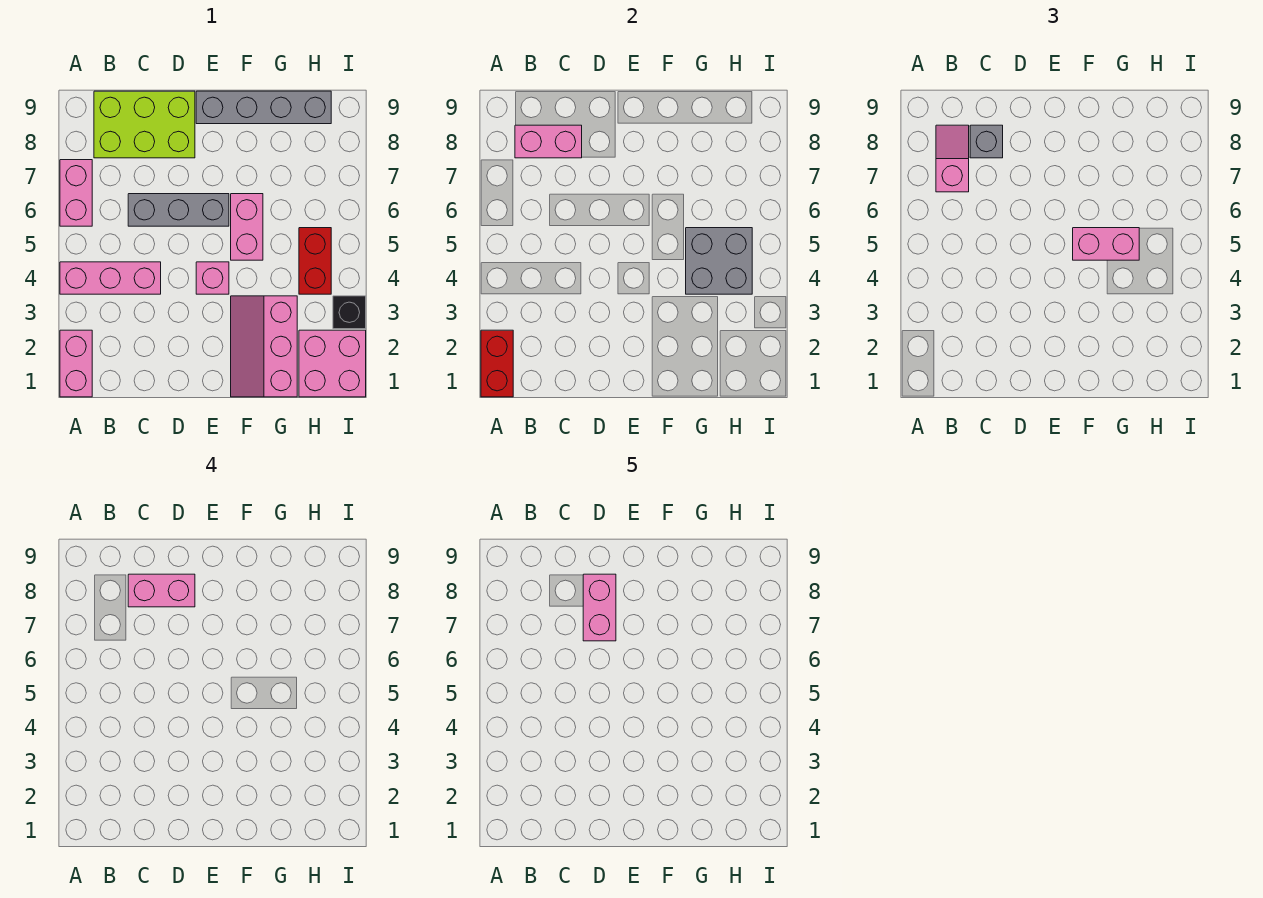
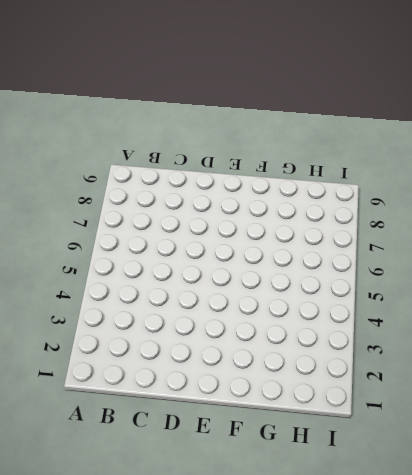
none -> pink 1x2 brick [60,330,92,397]
none -> pink 1x3 brick [60,262,161,294]
none -> pink 1x2 brick [60,160,92,226]

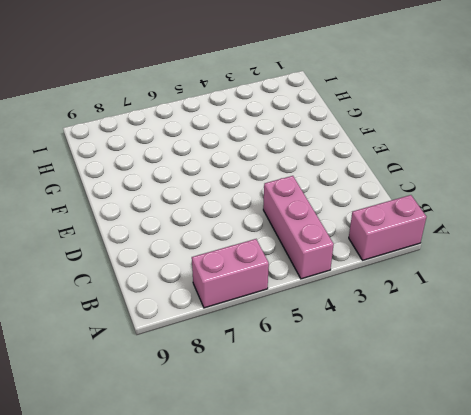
none -> lime 2x3 brick [94,91,195,158]
none -> grey 1x3 brick [128,194,229,226]
none -> pink 1x1 brick [196,262,229,294]

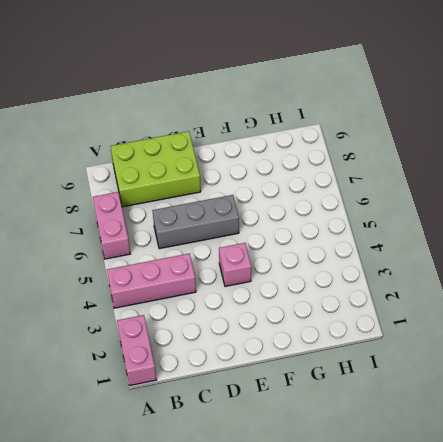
none -> grey 1x4 brick [196,91,331,124]
none -> pink 2x3 slope [231,296,297,397]
none -> pink 1x2 brick [231,194,263,260]

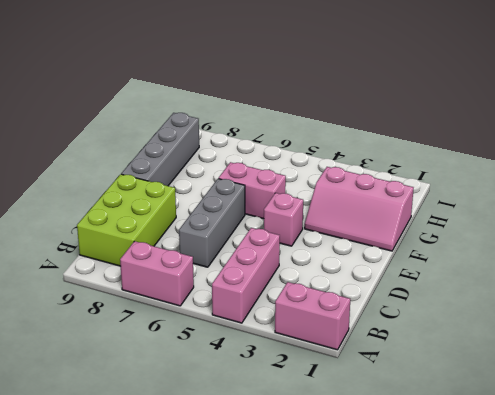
none -> pink 2x2 brick [299,330,366,397]
none -> red 1x2 brick [299,228,331,294]
none -> black 1x1 brick [333,296,366,329]

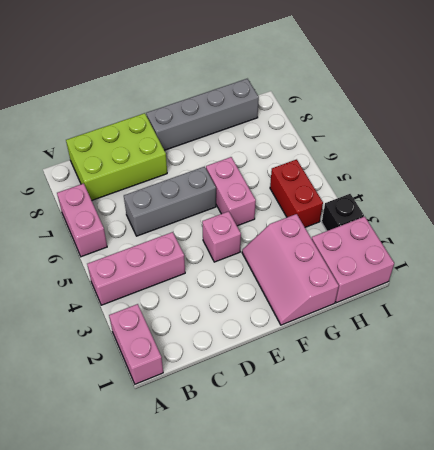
none -> red 1x2 brick [481,330,513,397]
none -> pink 1x2 brick [515,125,582,158]
none -> grey 2x2 brick [686,228,752,294]

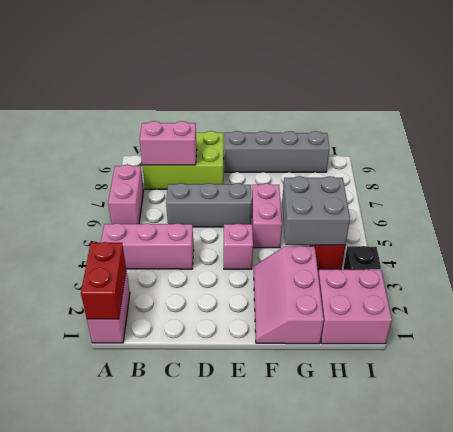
none -> pink 1x2 slope [936,125,969,192]
none -> grey 1x1 brick [970,125,1003,158]
none -> pink 1x2 brick [1073,228,1139,260]

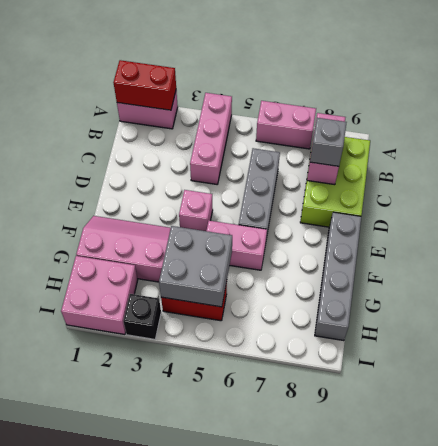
none -> pink 1x2 slope [936,125,969,192]
none -> pink 1x2 brick [1073,228,1139,260]
none -> pink 1x2 brick [128,574,195,607]

